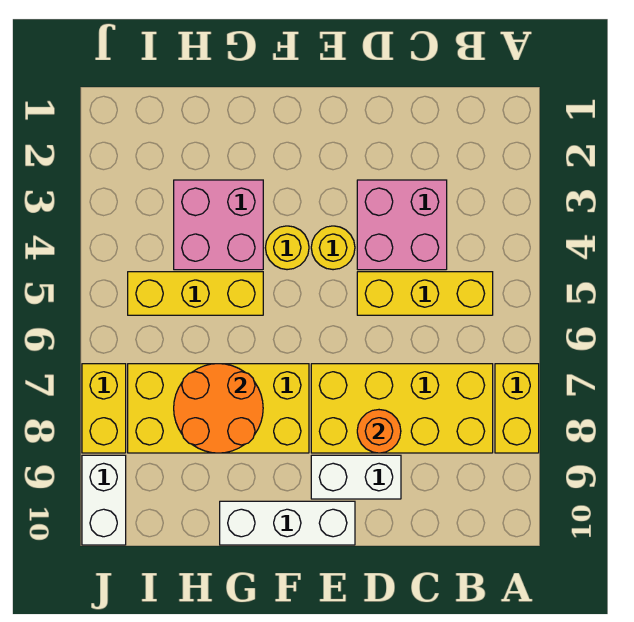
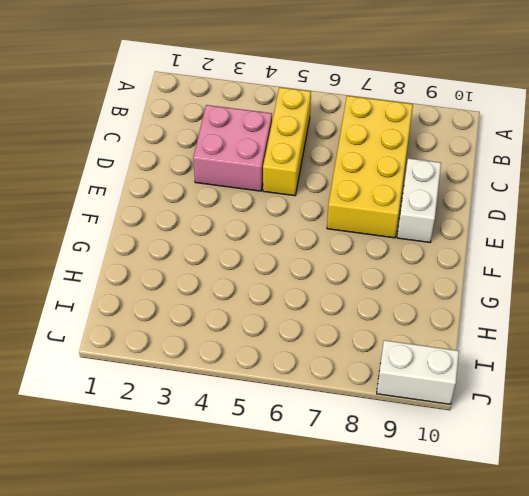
none -> yellow 1x2 brick [495,364,539,453]
none -> yellow 1x1 round brick [311,226,355,270]
none -> white 1x3 brick [220,501,355,545]

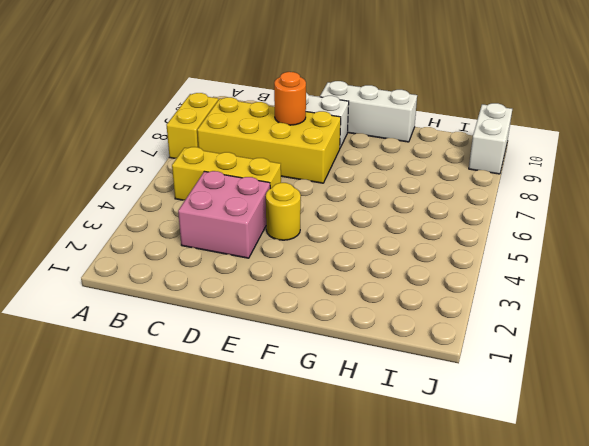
none -> yellow 1x1 round brick [265,226,309,270]
none -> yellow 2x4 brick [128,364,309,453]
none -> pink 2x2 brick [174,180,263,270]

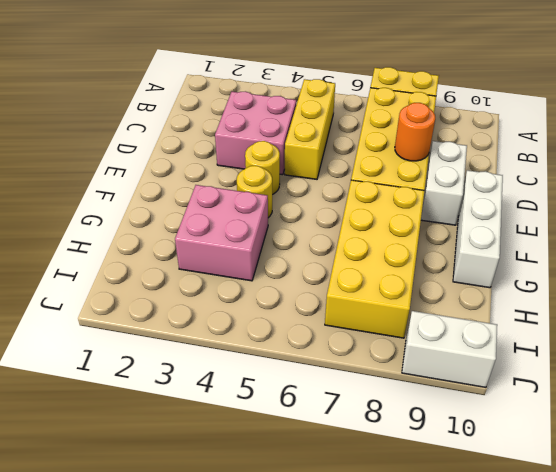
none -> yellow 1x3 brick [128,272,263,315]
none -> yellow 1x2 brick [82,364,126,453]
none -> orange 2x2 round brick [174,364,263,453]

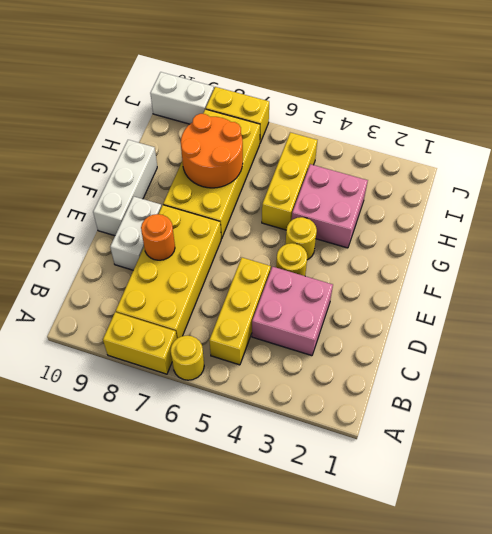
yellow 1x1 round brick [171,335,204,380] -> none

